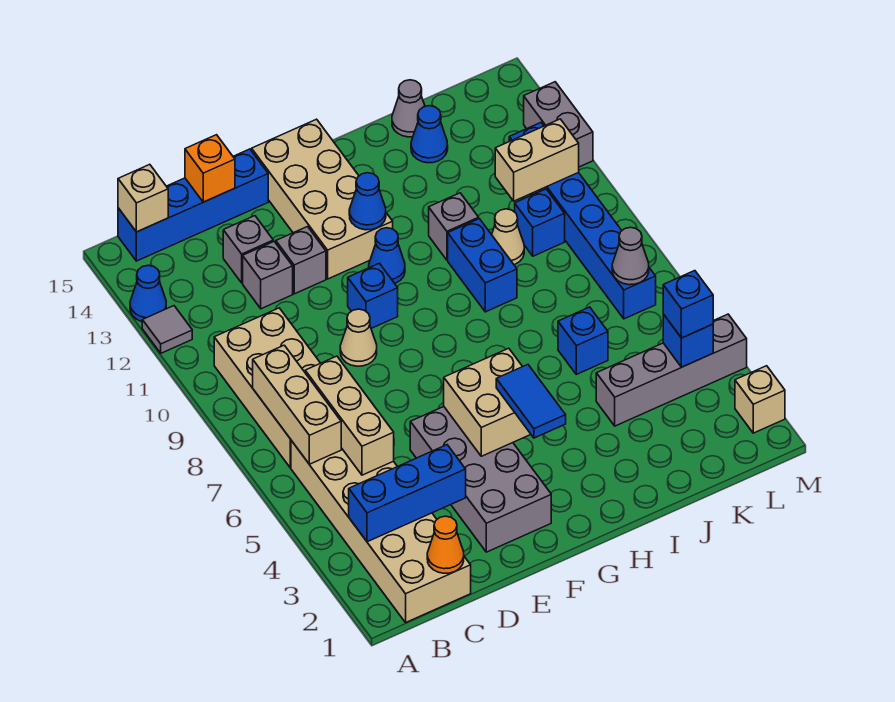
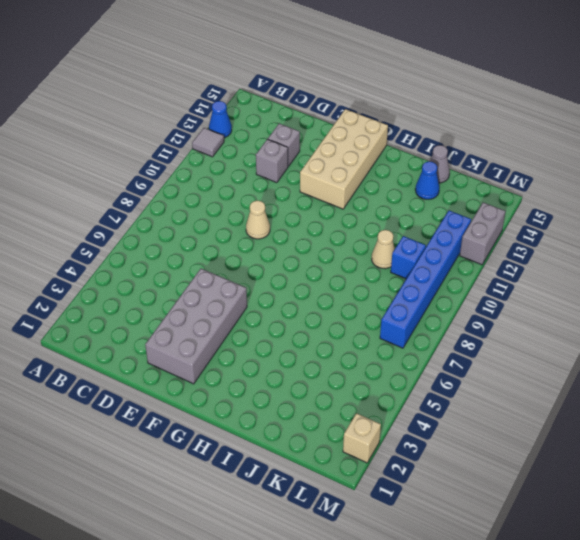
none -> tan 2x6 brick [291,440,471,622]
none -> tan 2x4 brick [214,308,320,468]
none -> blue 1x4 brick [118,149,268,261]
none -> grey 1x1 brick [276,227,326,294]

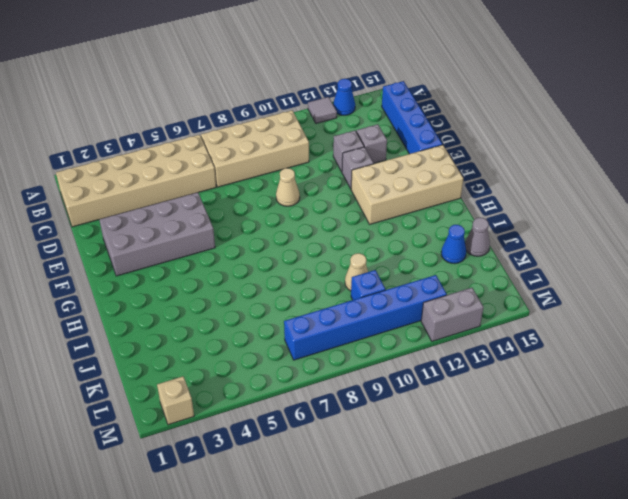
none -> blue 1x1 brick [348,263,398,328]
none -> blue 1x1 cone [369,228,405,283]
none -> blue 1x2 brick [448,219,517,312]
none -> grey 1x1 brick [429,193,479,260]

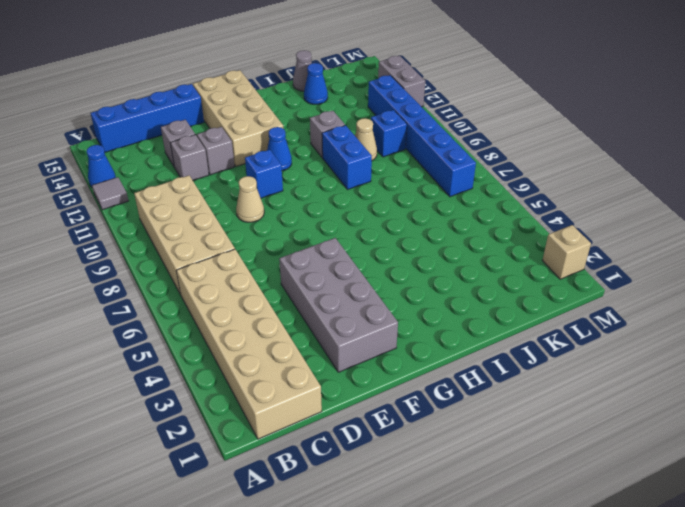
none -> grey 1x4 brick [596,314,747,426]
none -> blue 1x1 brick [558,307,608,374]
none -> blue 1x3 brick [349,445,466,542]
none -> tan 1x3 brick [253,345,341,464]

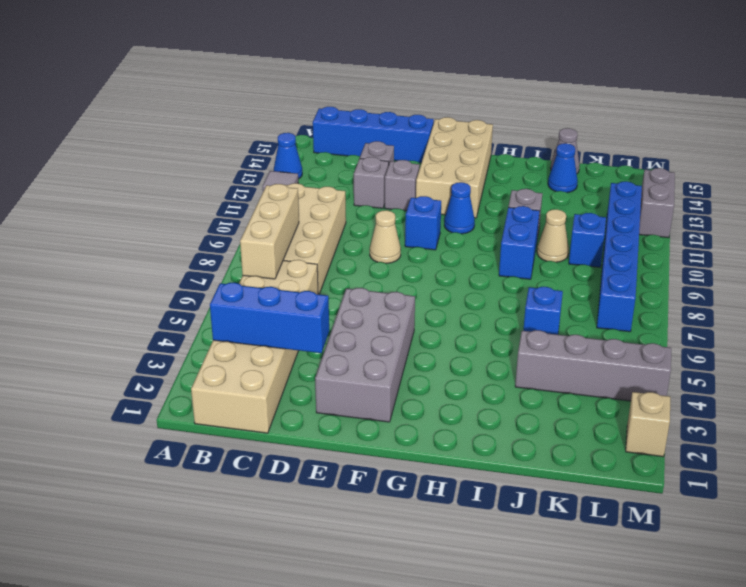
none -> tan 1x1 brick [118,164,168,232]
none -> orange 1x1 cone [427,516,464,573]
none -> tan 1x3 brick [305,356,394,475]
none -> orange 1x1 brick [185,135,235,202]

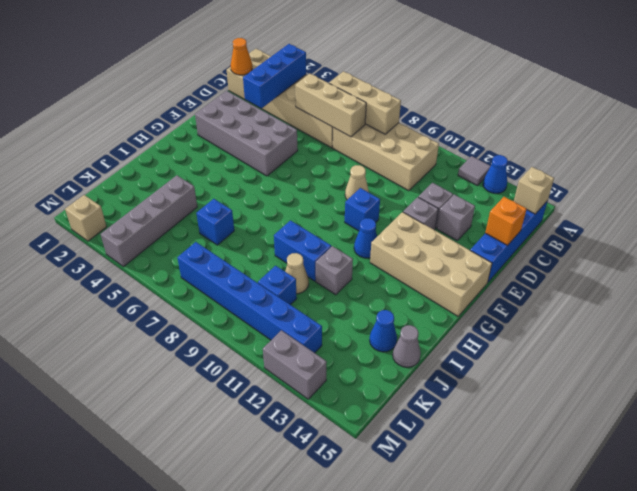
none -> tan 2x2 brick [444,348,531,456]
none -> blue 1x1 cone [349,173,386,230]
none -> tan 1x2 brick [495,119,579,201]
none -> blue 1x1 brick [663,314,713,367]

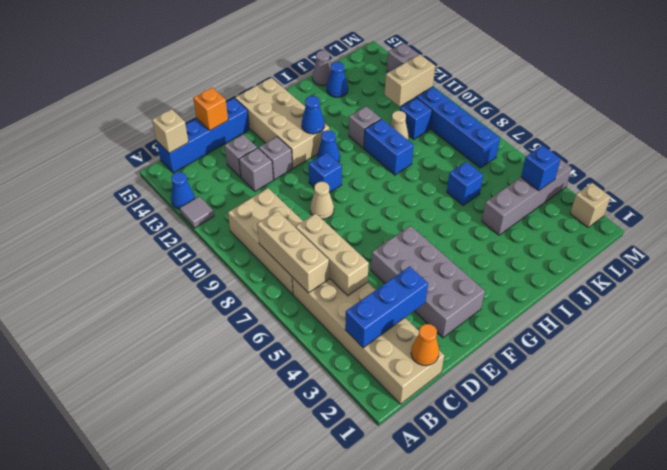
none -> tan 2x2 brick [444,348,531,456]
none -> grey 1x1 cone [612,227,649,285]
none -> blue 1x2 tile [496,365,566,438]
none -> blue 1x1 brick [663,271,713,338]

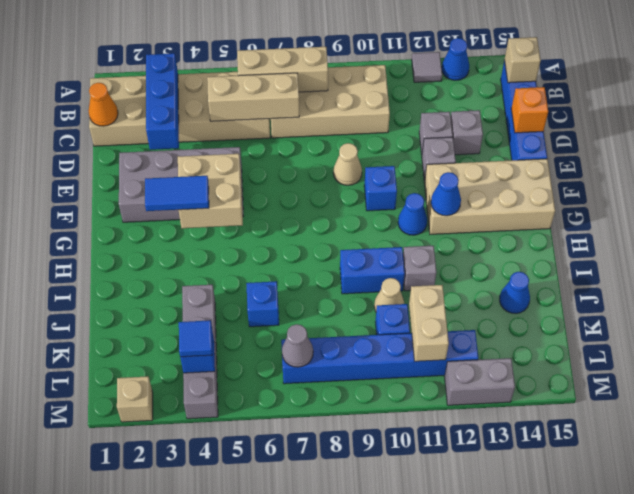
blue 1x1 tile [179,320,212,357] -> blue 1x1 brick [663,271,713,338]
none -> grey 1x1 cone [392,80,425,137]

